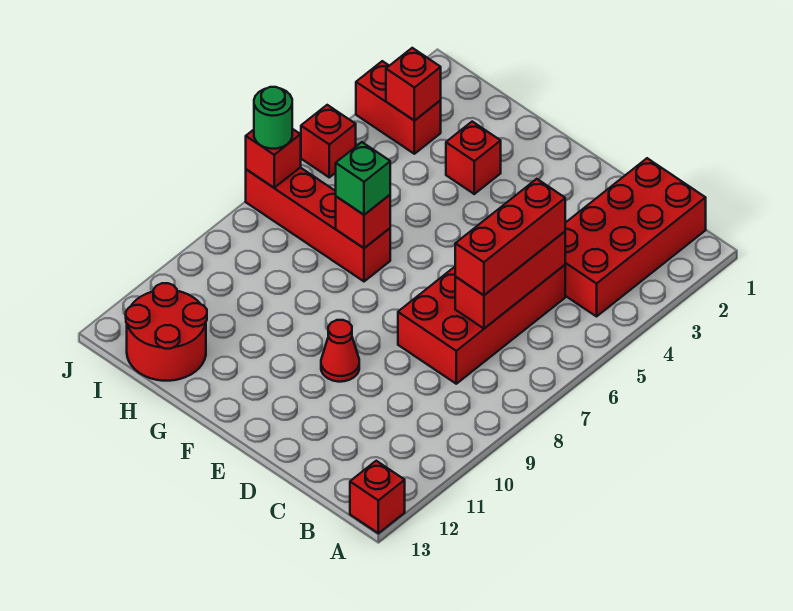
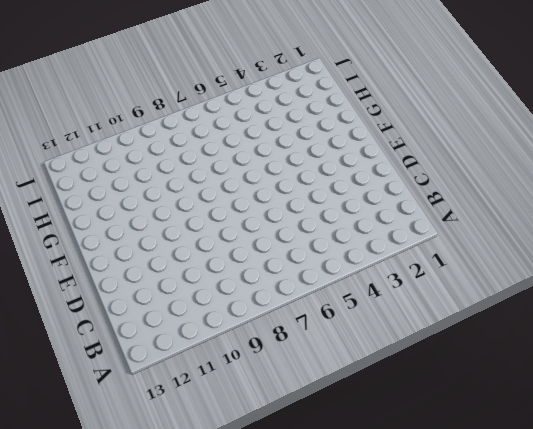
none -> red 1x1 brick [350,461,405,533]
none -> red 2x4 brick [565,158,706,316]
none -> red 2x4 brick [398,265,565,384]

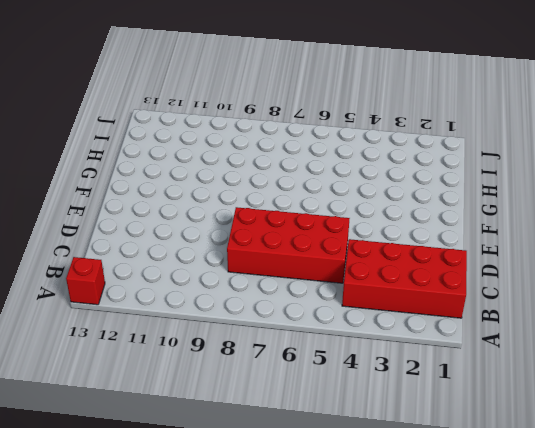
none -> red 1x1 cone [321,320,359,382]
none -> red 1x1 brick [446,122,501,194]
none -> red 1x4 brick [246,167,390,281]

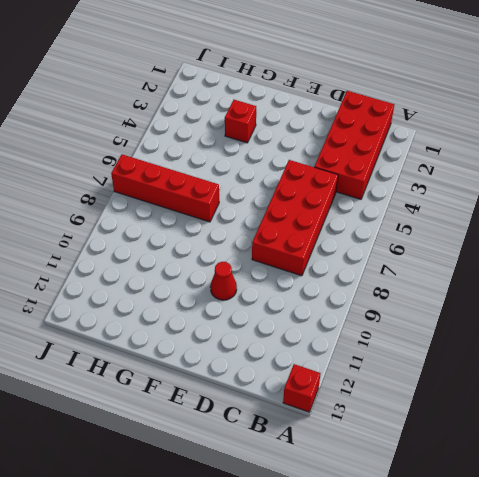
none -> red 2x2 round brick [126,283,207,381]
none -> red 1x2 brick [356,61,441,154]
none -> red 1x1 brick [301,105,356,177]

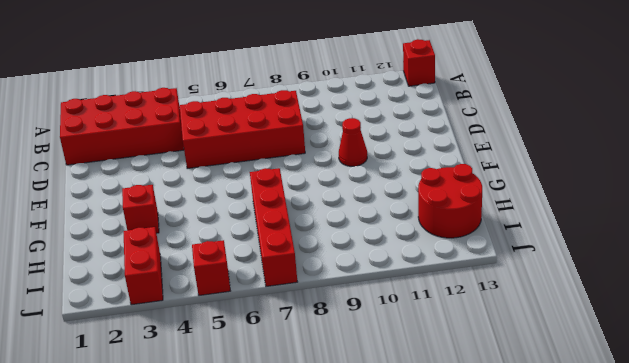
none -> red 1x3 brick [455,232,565,329]
none -> red 1x1 brick [336,195,390,248]
none -> red 1x1 brick [386,48,441,121]

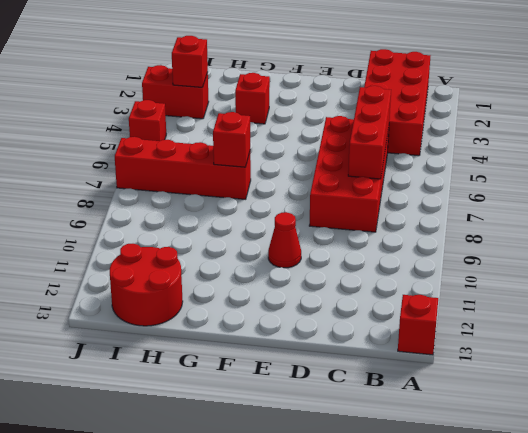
none -> red 1x1 brick [246,129,301,188]
none -> red 1x3 brick [455,179,565,295]
none -> green 1x1 brick [336,142,390,215]

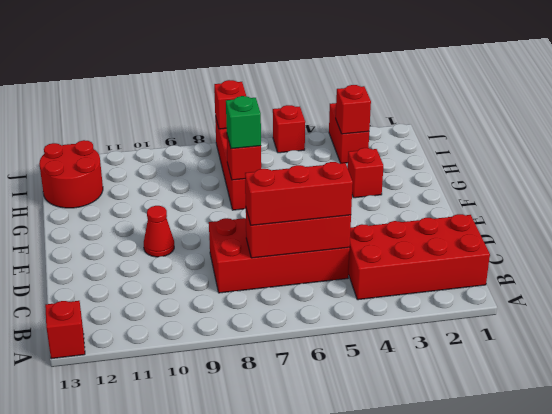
none -> green 1x1 round brick [254,87,292,149]

